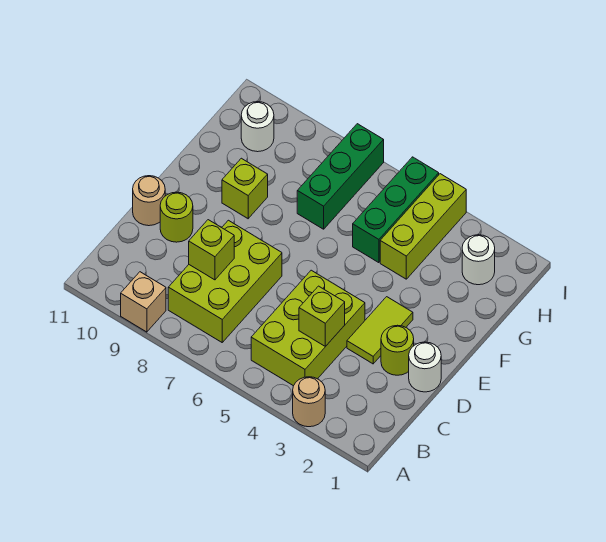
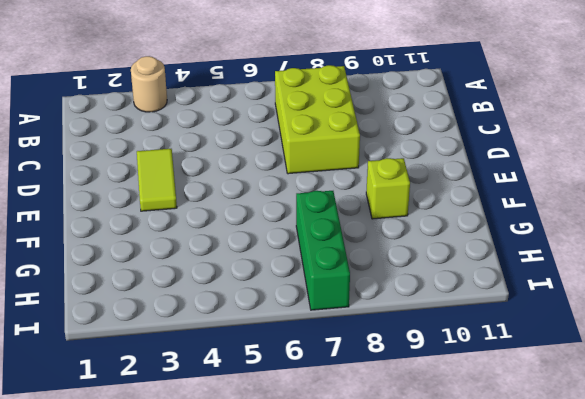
none -> tan 1x1 brick [121,272,166,332]
none -> lime 2x3 brick [251,270,365,386]
none -> white 1x1 round brick [409,342,441,392]

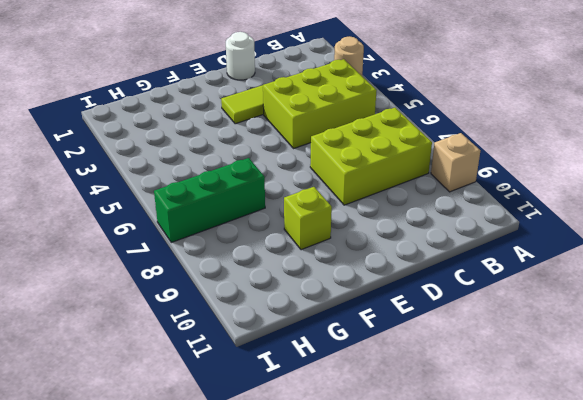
none -> lime 1x1 round brick [381,325,414,375]
none -> lime 1x1 round brick [160,192,193,242]
none -> tan 1x1 round brick [133,176,165,226]

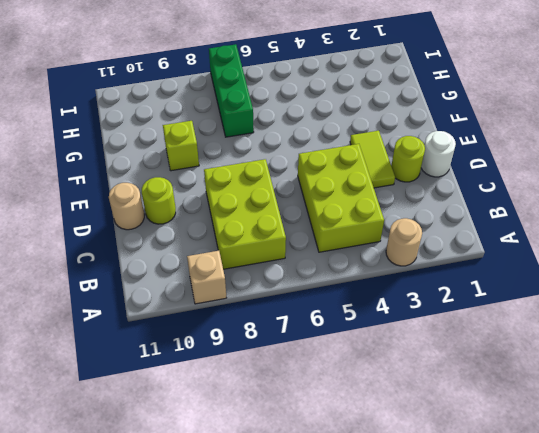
none -> lime 1x3 brick [380,174,466,279]
none -> green 1x3 brick [353,157,439,263]
none -> white 1x1 round brick [462,235,495,285]

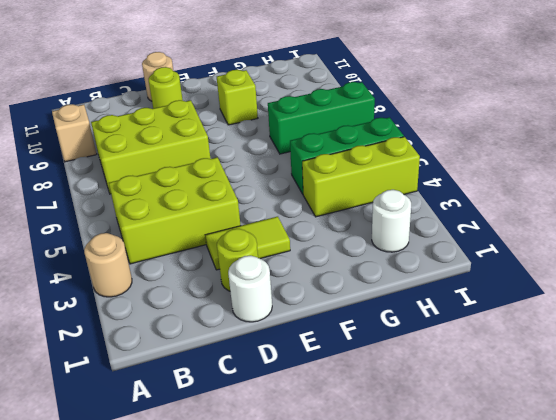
none -> white 1x1 round brick [241,102,274,152]
none -> lime 1x1 brick [299,286,345,347]
none -> lime 1x1 brick [189,220,234,280]

